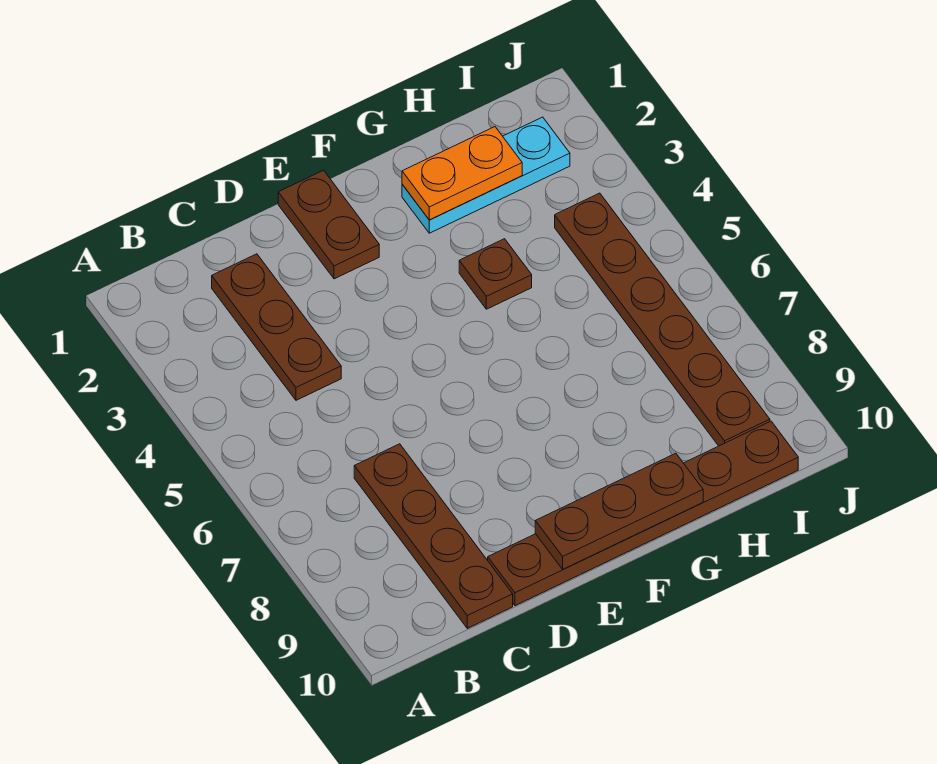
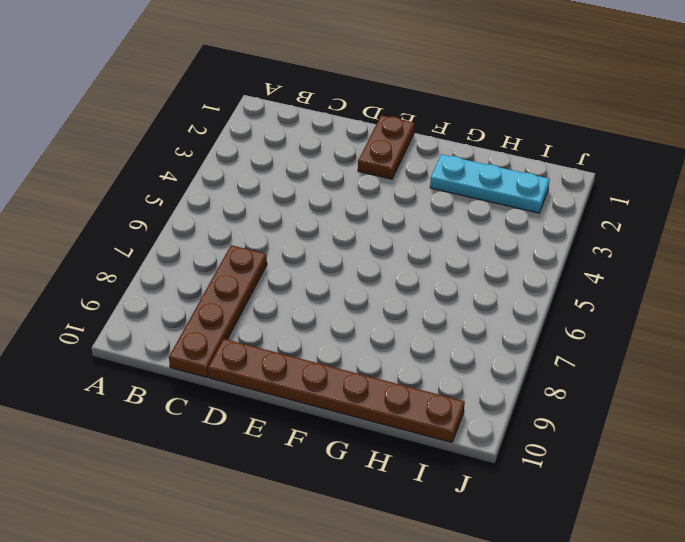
none -> brown 1x3 plate [212,254,341,400]
none -> brown 1x1 plate [459,239,532,309]

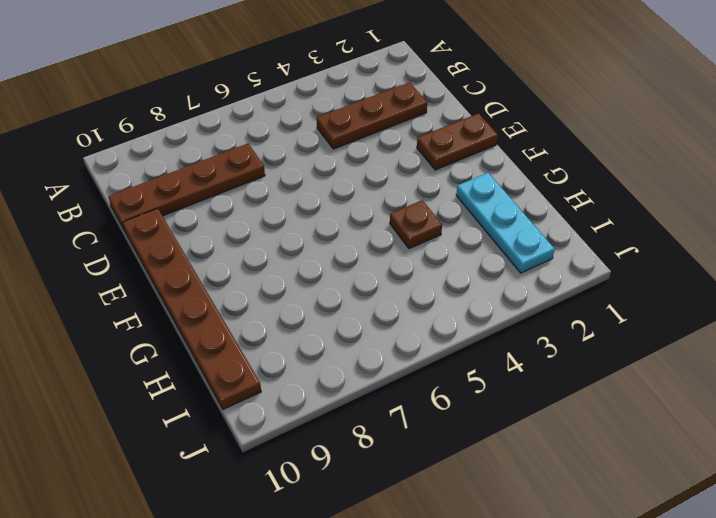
none -> brown 1x6 plate [555,193,770,446]
none -> brown 1x3 plate [535,453,703,569]

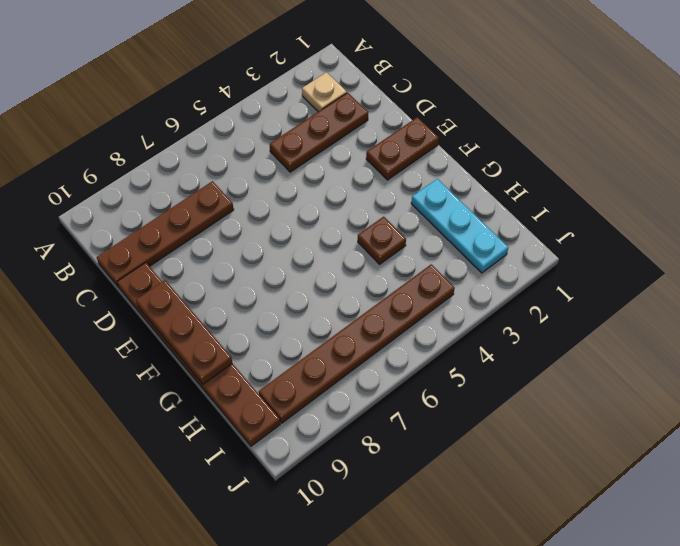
tan 1x1 plate [302,72,347,112] -> none
none -> orange 1x2 plate [402,127,522,220]

